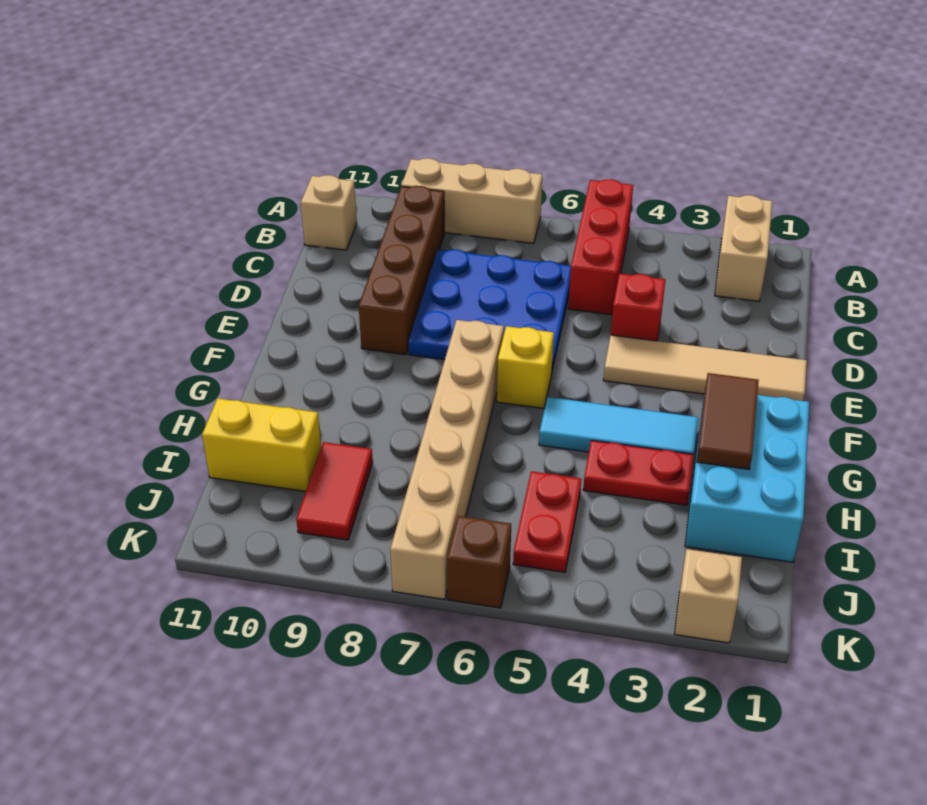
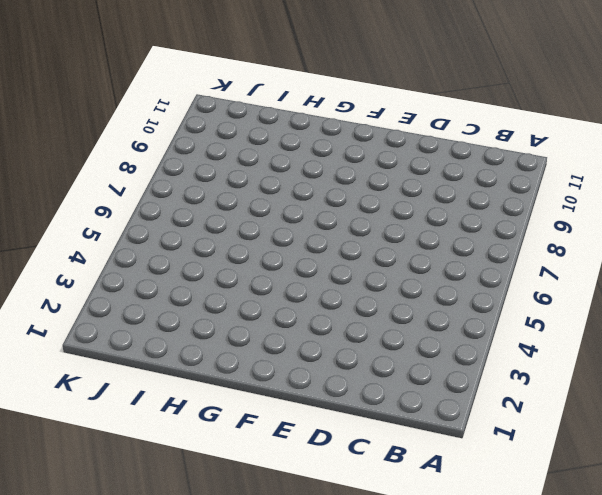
none -> tan 1x2 brick [715,195,772,302]
none -> red 1x3 brick [568,179,633,315]
none -> tan 1x3 brick [402,158,542,244]

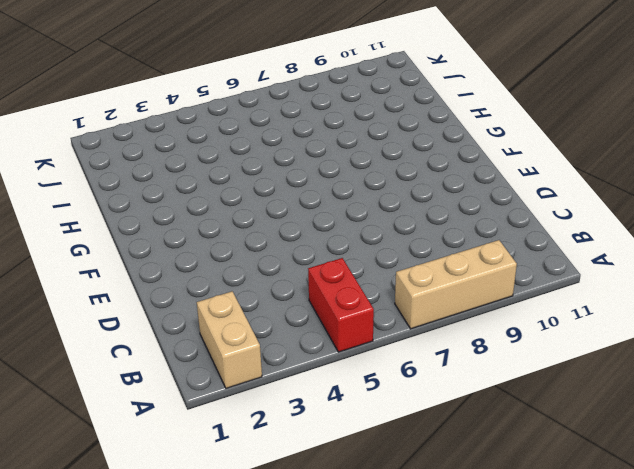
red 1x2 brick [308,258,374,352] -> red 1x3 brick [568,179,633,315]
none -> brown 1x4 brick [359,186,445,355]
none -> tan 1x1 brick [301,175,357,250]
none -> blue 3x3 plate [409,249,571,371]

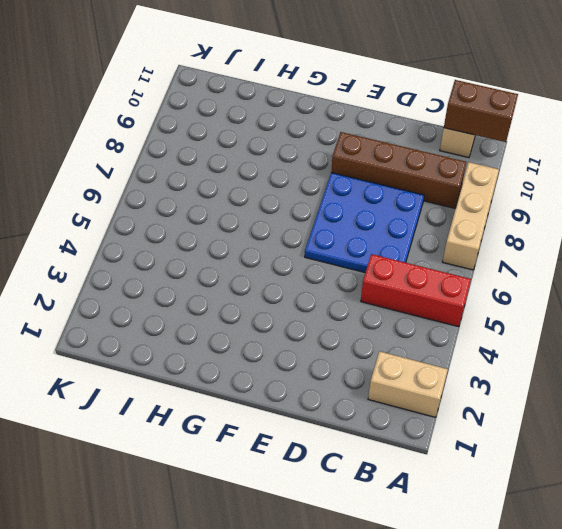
brown 1x2 brick [444,80,518,142] -> none
none -> red 1x1 brick [611,274,665,341]
none -> tan 1x4 tile [603,335,807,401]
none -> yellow 1x1 brick [497,326,554,409]

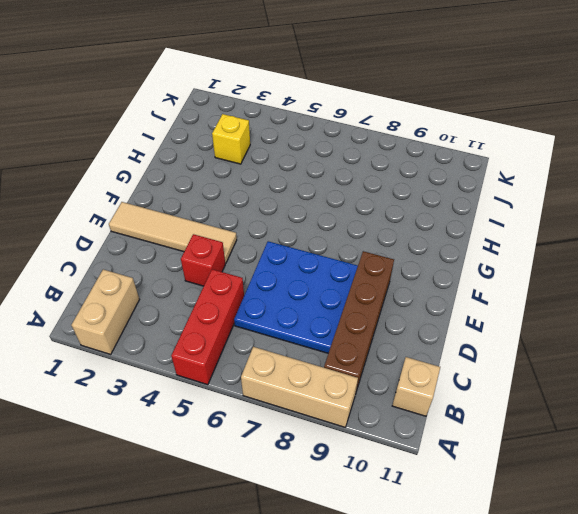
yellow 1x1 brick [212,114,250,164] -> yellow 1x1 brick moved to [497,326,554,409]
none -> tan 1x6 brick [390,320,504,600]
none -> cyan 2x3 brick [685,393,809,562]
none -> cyan 1x3 tile [539,397,698,454]

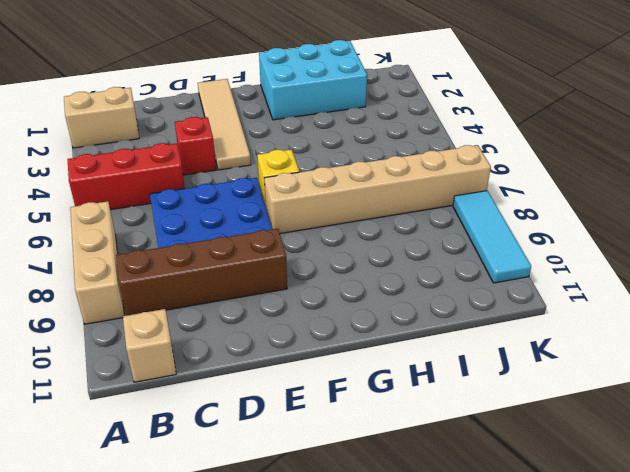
cyan 1x3 tile [453,191,531,283] -> cyan 1x3 tile moved to [539,397,698,454]
none -> red 1x2 plate [583,440,694,505]
none -> red 1x2 plate [513,471,581,572]
none -> red 1x2 tile [296,442,373,540]

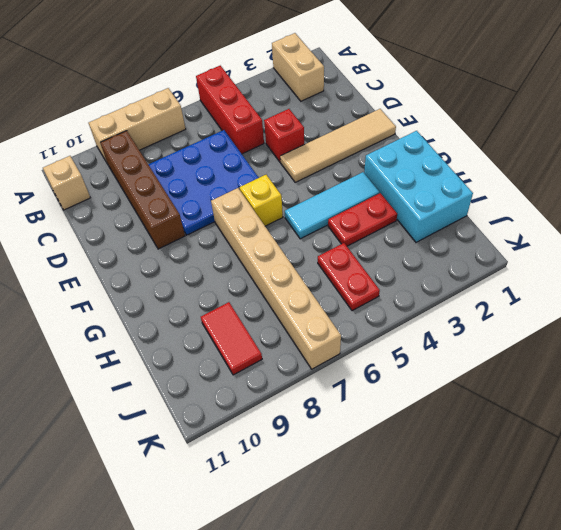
none -> yellow 1x2 brick [202,398,321,492]
none -> tan 1x1 brick [675,549,742,643]
none -> brown 1x1 brick [447,516,511,608]

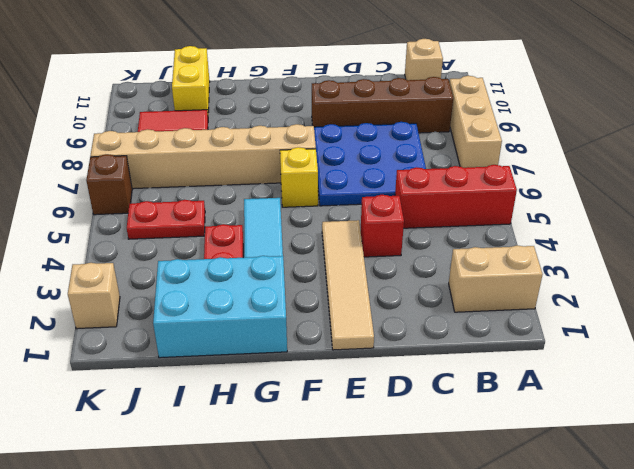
none -> brown 1x2 tile [697,373,759,469]

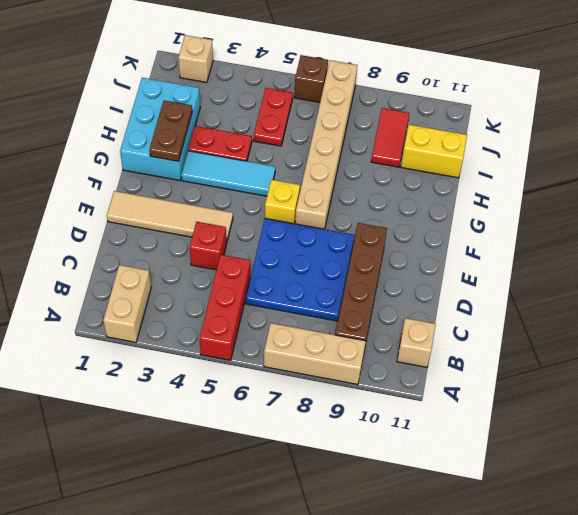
brown 1x2 plate [149,101,192,161] -> brown 1x2 tile [697,373,759,469]

